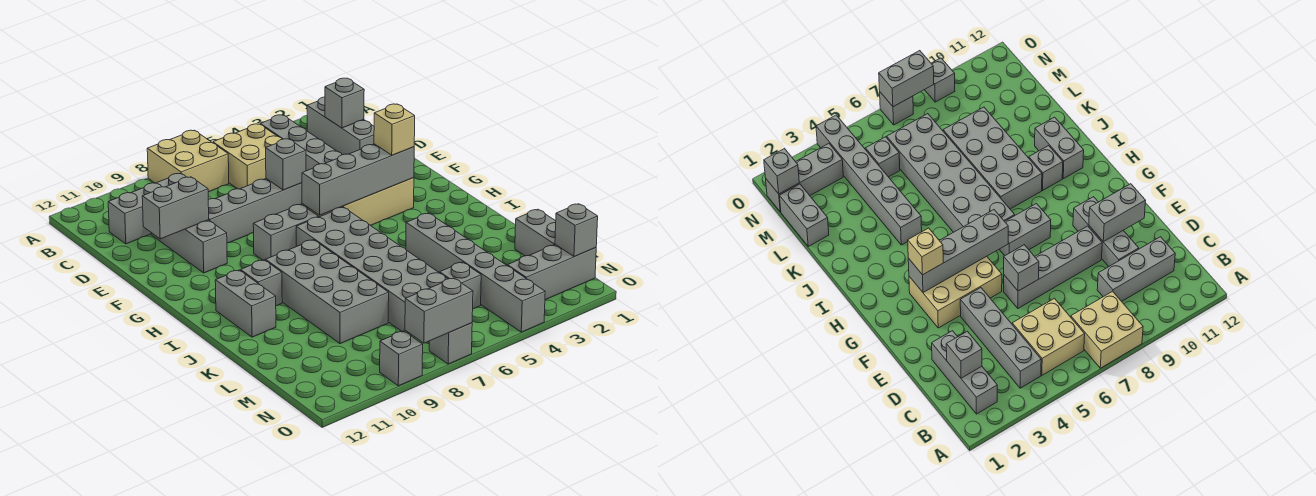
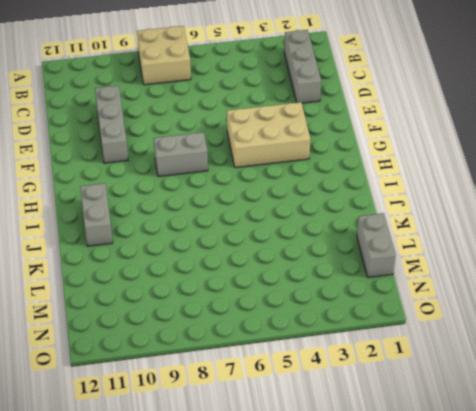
none -> grey 1x4 brick [260,115,342,171]
none -> tan 2x2 brick [213,124,282,189]
none -> grey 1x3 brick [108,173,186,244]

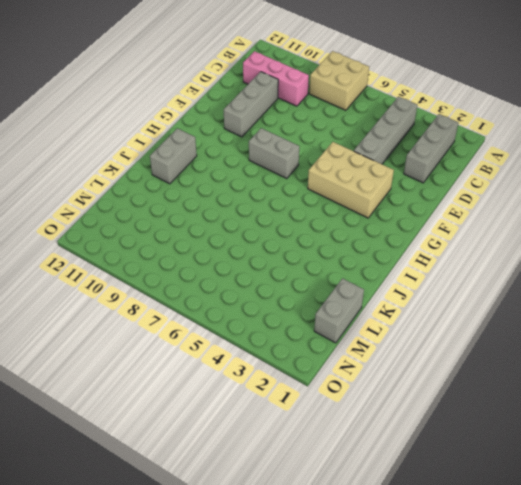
pink 1x3 brick [243,51,309,106] -> grey 1x3 brick [108,173,186,244]
none -> tan 2x2 brick [213,124,282,189]
none -> grey 1x4 brick [208,179,306,243]
none -> grey 2x6 brick [296,207,448,336]

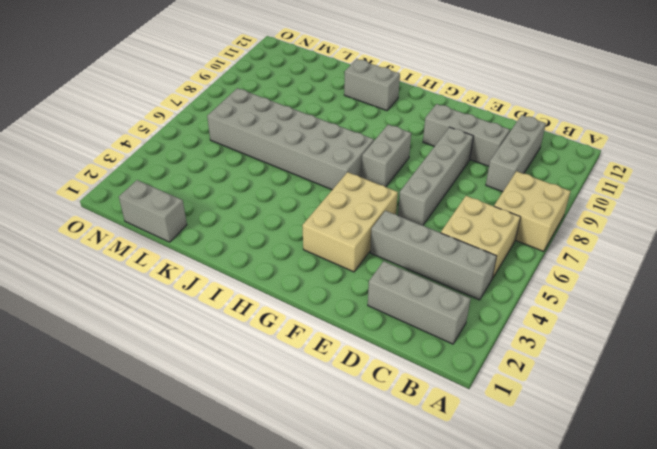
none -> grey 2x4 brick [265,240,389,344]
none -> grey 1x1 brick [241,260,282,306]
none -> grey 1x6 brick [406,213,545,332]

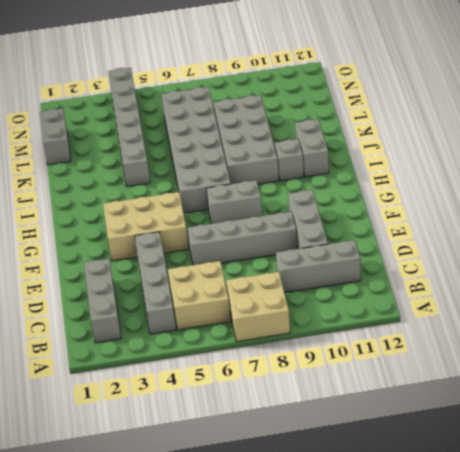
none -> grey 1x1 brick [440,262,481,309]
none -> grey 1x3 brick [507,244,596,300]
none -> grey 1x1 brick [429,323,472,364]

